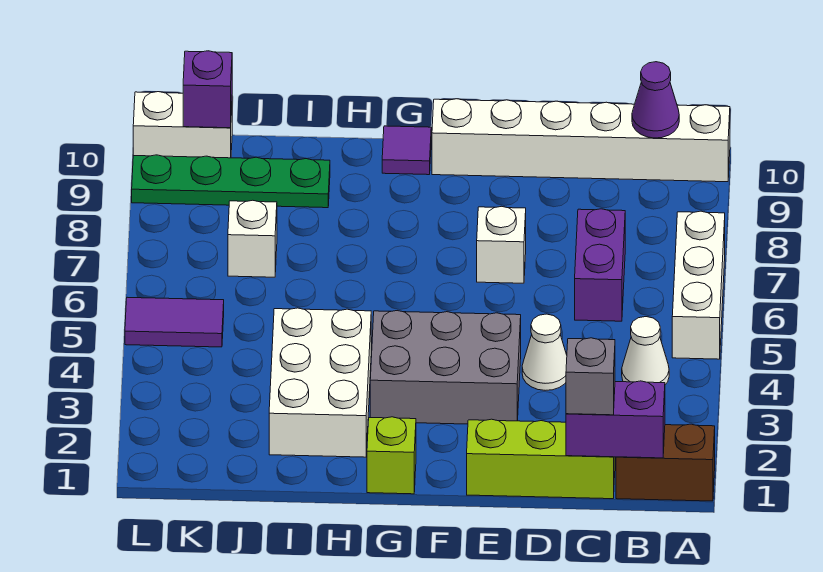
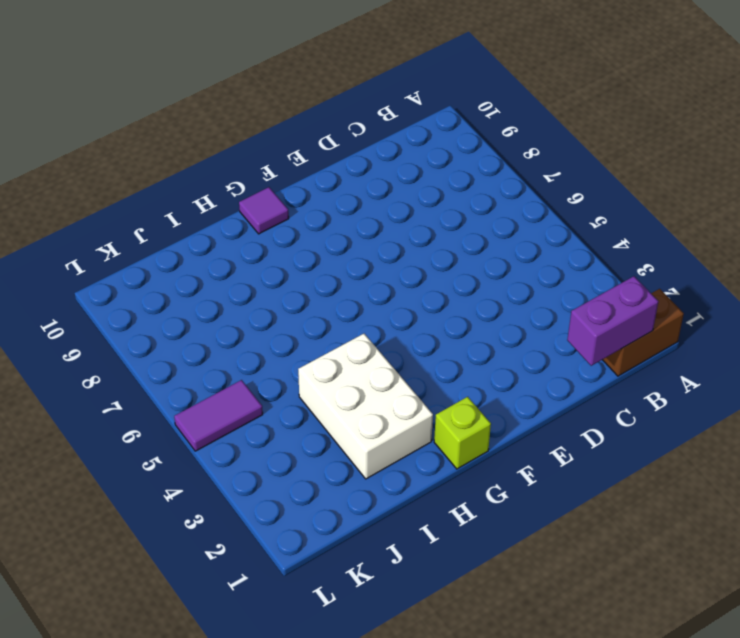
none -> white 1x3 brick [672,211,725,359]
none -> white 1x6 brick [432,99,730,182]
none -> white 1x1 cone [622,317,669,385]

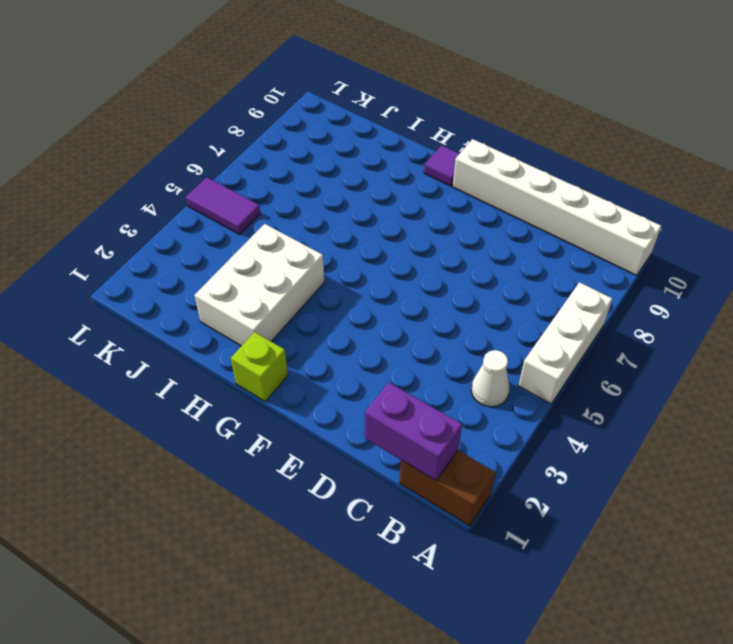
none -> lime 1x3 brick [467,419,615,499]
none -> purple 1x2 brick [575,209,625,321]
none -> white 1x1 cone [522,314,567,390]

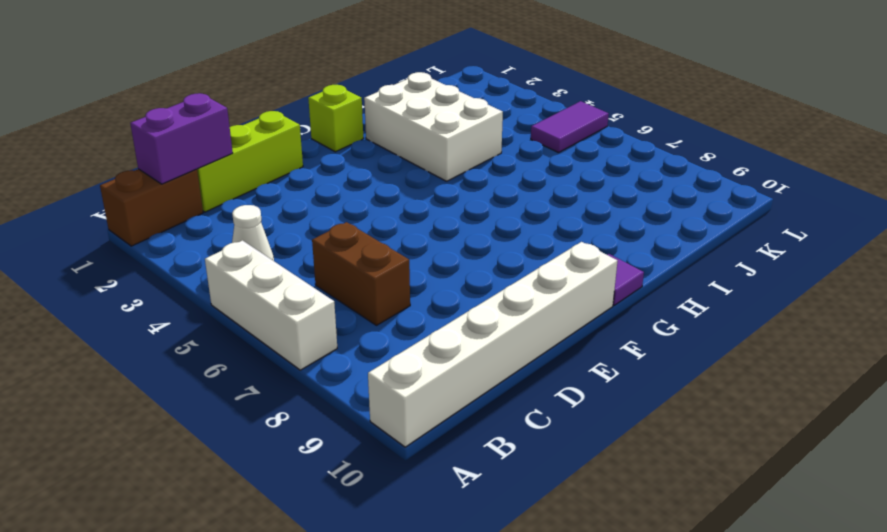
brown 1x2 brick [312,222,410,325] -> purple 1x2 brick [575,209,625,321]
none -> white 1x1 cone [522,314,567,390]
none -> grey 2x3 brick [370,311,521,424]
none -> white 1x1 brick [477,206,526,283]

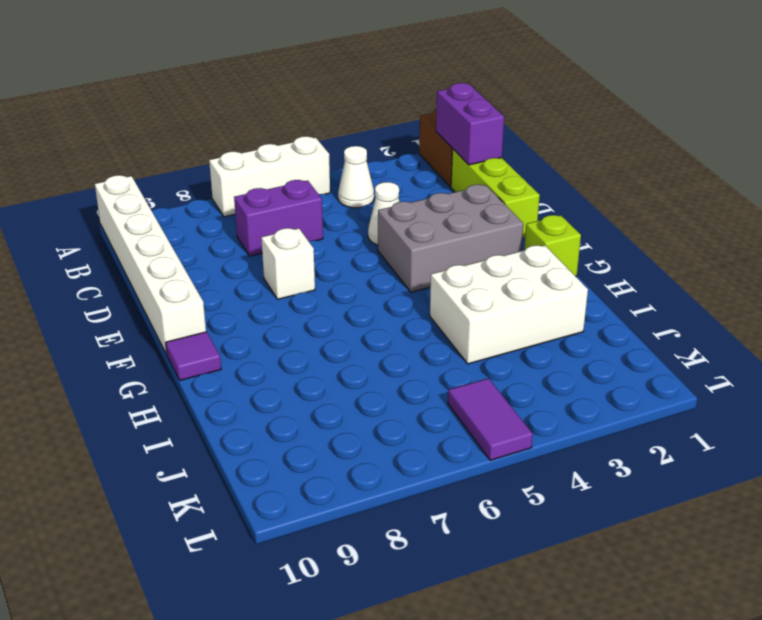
grey 2x3 brick [378,184,523,292] -> grey 2x3 brick turned to [370,311,521,424]
none -> green 1x4 plate [132,155,330,208]
none -> white 1x1 brick [228,200,277,277]
none -> white 1x2 brick [133,92,232,158]

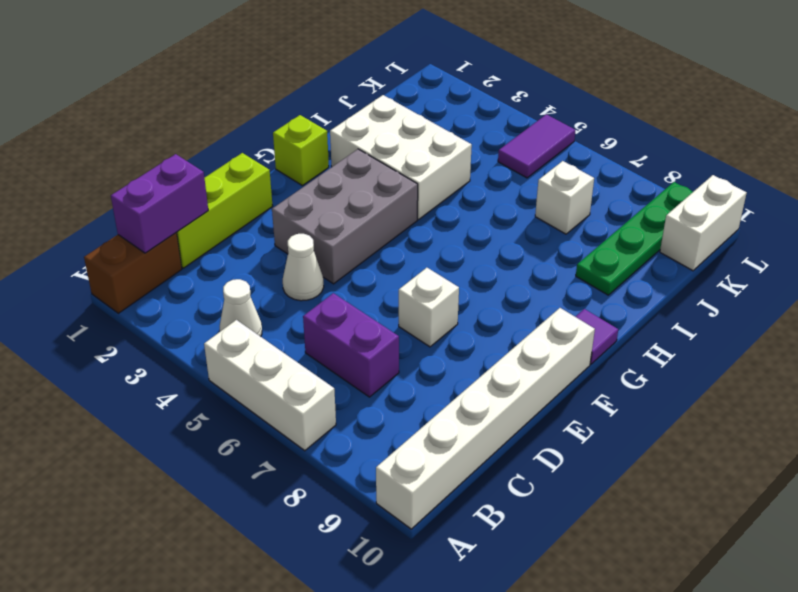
none -> purple 1x1 cone [632,62,679,138]
none -> purple 1x1 brick [183,51,232,128]
none -> grey 1x1 brick [566,338,615,415]

